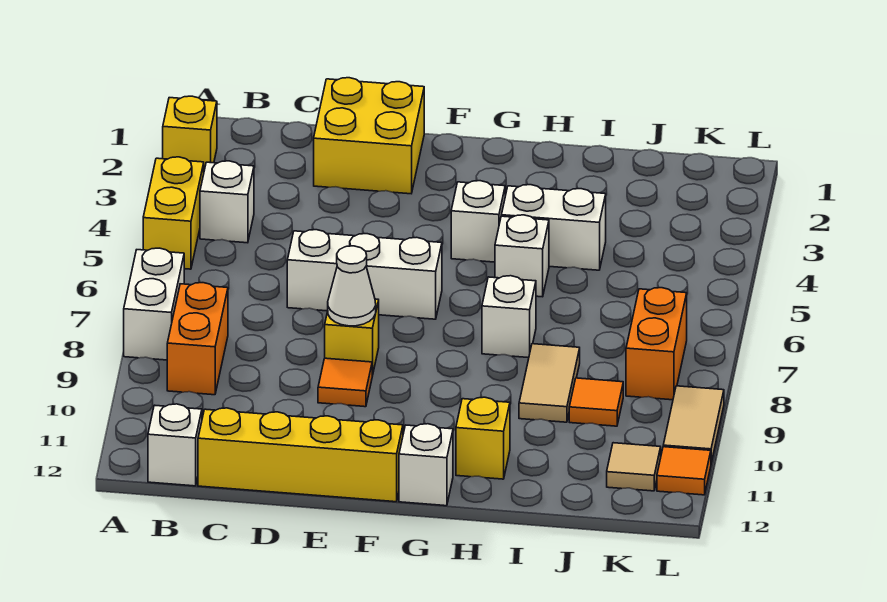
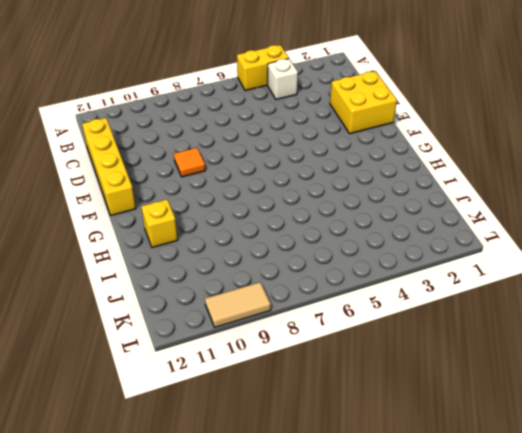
none -> yellow 1x1 brick [163,96,217,170]
none -> white 1x2 brick [124,248,184,360]
none -> orange 1x2 brick [167,283,228,395]

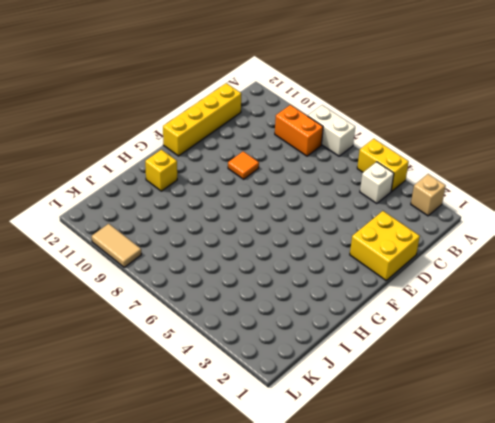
tan 1x1 brick [411,174,446,216] -> yellow 1x1 brick [163,96,217,170]
none -> white 1x1 brick [148,404,202,486]
none -> white 1x3 brick [287,230,442,319]
none -> yellow 1x1 brick [325,299,379,376]

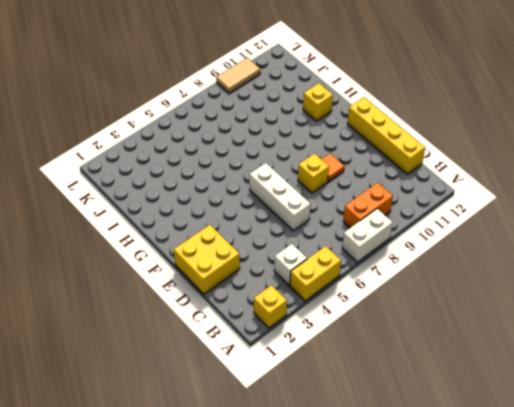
none -> white 1x1 brick [148,404,202,486]
none -> white 1x1 brick [451,181,505,262]
none -> white 1x1 brick [399,424,453,506]

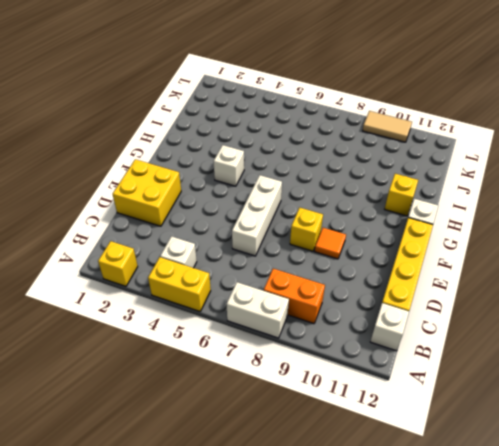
none -> white 1x2 brick [501,185,606,270]
none -> white 1x1 brick [495,215,549,297]
none -> white 1x1 brick [482,276,536,358]

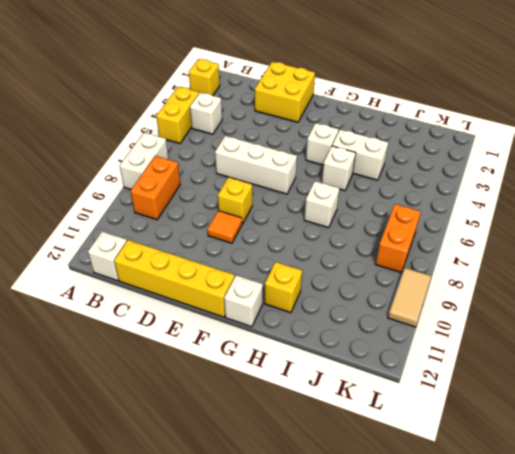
none -> tan 1x2 tile [519,344,580,422]
none -> orange 1x1 tile [569,378,623,426]
none -> tan 1x1 tile [607,443,661,491]

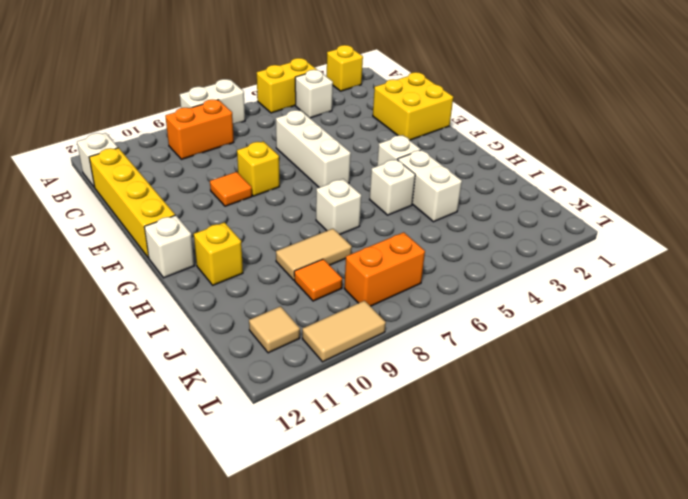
none -> orange 1x1 tile [657,447,711,495]
none -> white 1x1 cone [328,246,376,326]

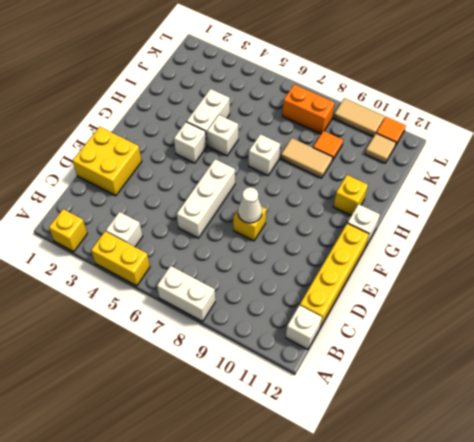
none -> orange 1x2 brick [167,283,228,395]
none -> orange 1x1 tile [318,358,372,407]

